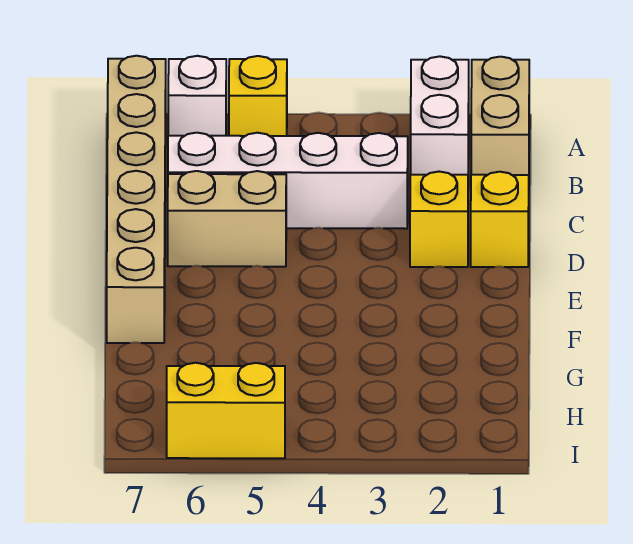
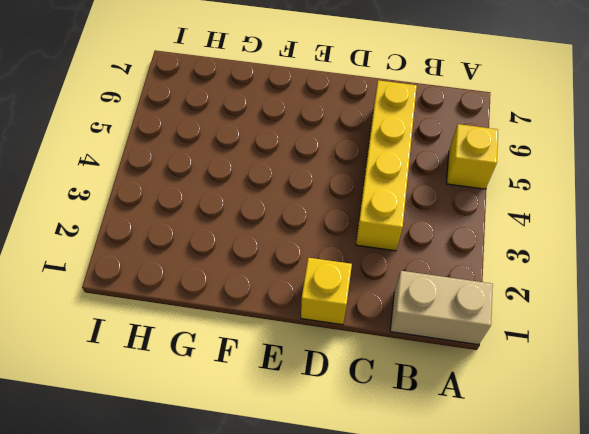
yellow 1x4 brick [356,80,417,251] -> white 1x4 brick [168,133,408,229]
none -> white 1x2 brick [411,56,469,175]
none -> white 1x1 brick [168,56,226,136]

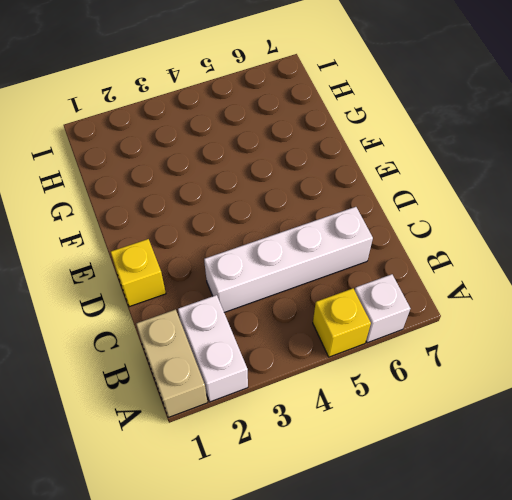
none -> tan 1x6 brick [107,56,166,343]
none -> yellow 1x1 brick [410,172,468,267]

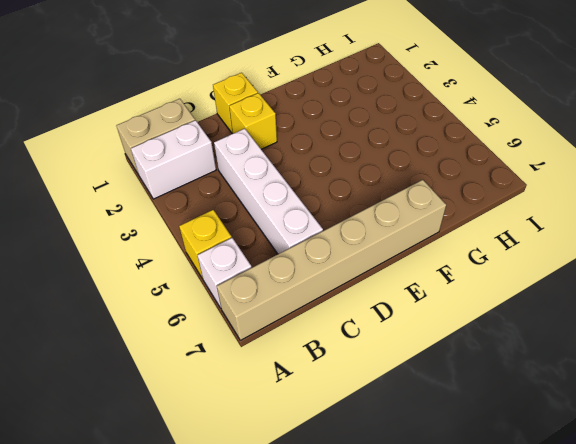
none -> tan 1x2 brick [168,171,286,267]
none -> yellow 1x2 brick [167,363,285,458]

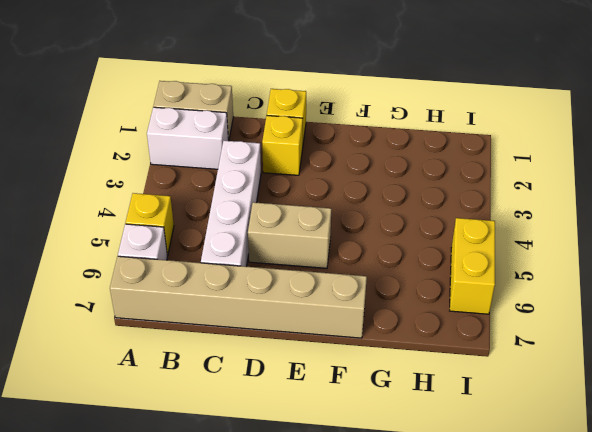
tan 1x2 brick [248,202,331,268] -> tan 1x2 brick turned to [168,171,286,267]

